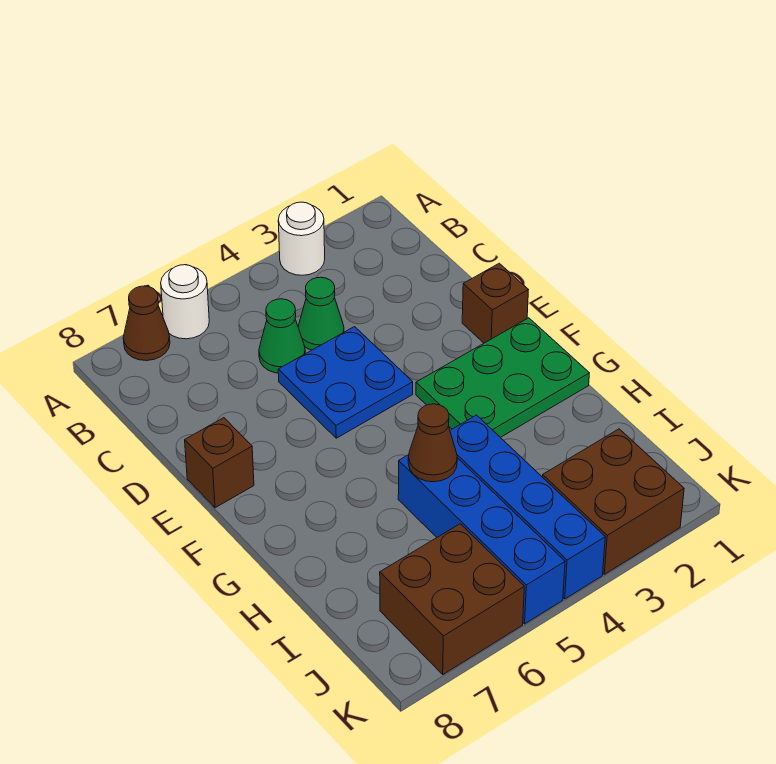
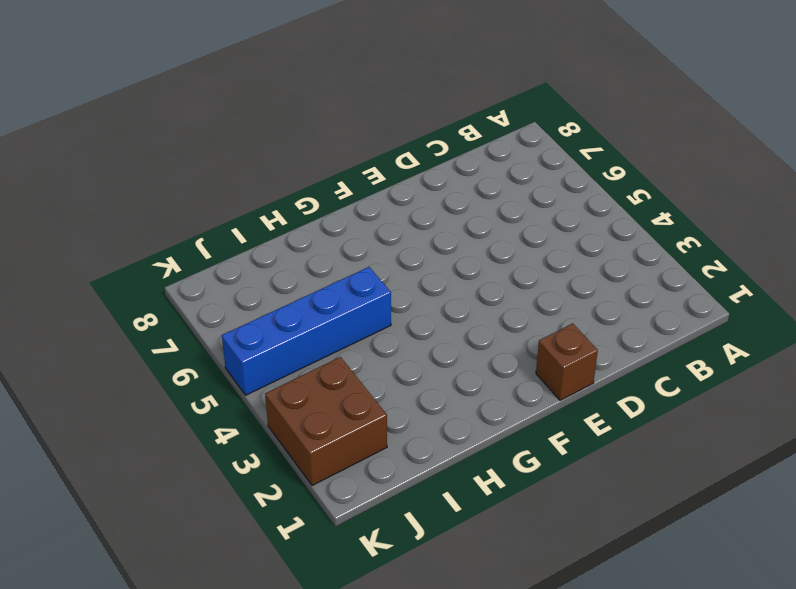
none -> white 1x1 round brick [278,202,325,275]
none -> white 1x1 round brick [161,265,209,339]
none -> brown 1x1 cone [123,286,170,361]

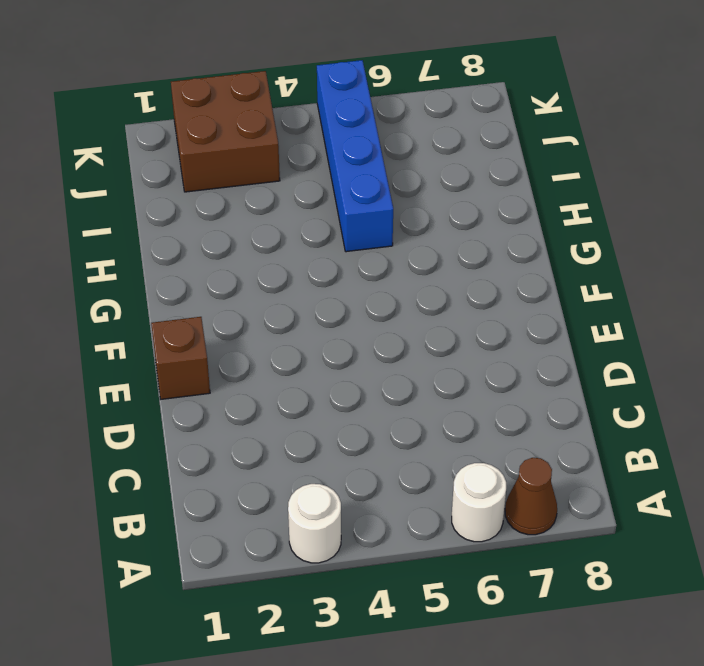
none -> green 1x1 cone [298,277,344,350]
none -> green 1x1 cone [259,299,305,373]
none -> blue 2x2 plate [278,327,413,438]

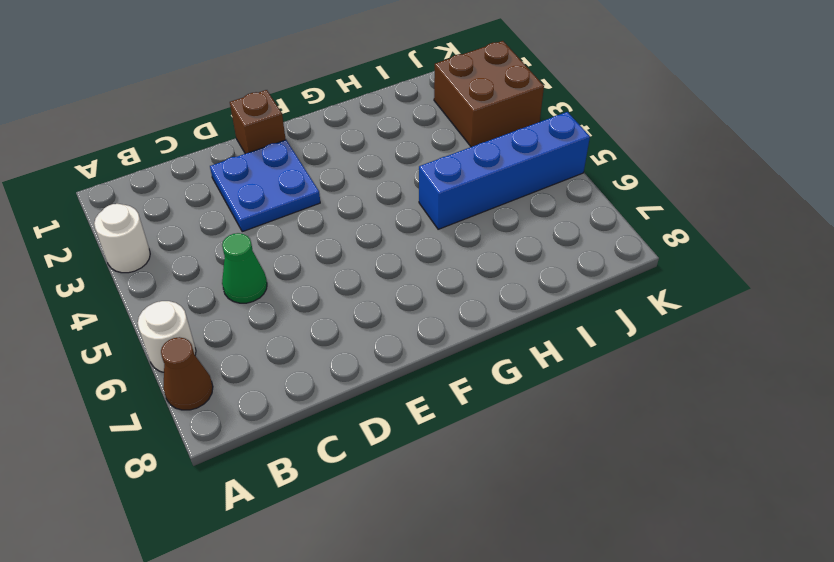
blue 2x2 plate [210,140,320,232] -> blue 2x2 plate moved to [278,327,413,438]
none -> green 1x1 cone [298,277,344,350]
none -> brown 1x1 brick [185,418,254,508]
none -> green 2x3 plate [416,318,589,438]

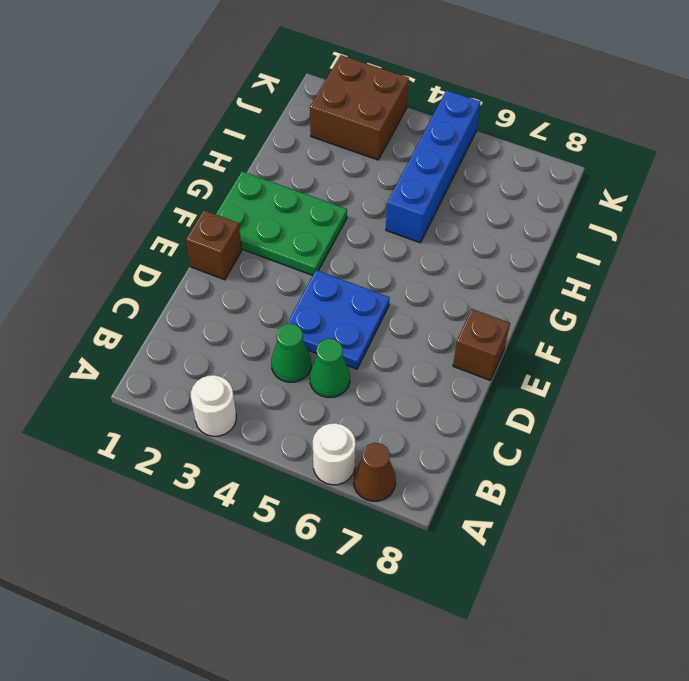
none -> blue 1x4 brick [450,415,605,599]
none -> brown 2x2 brick [380,524,524,674]
none -> brown 1x1 cone [408,404,457,482]

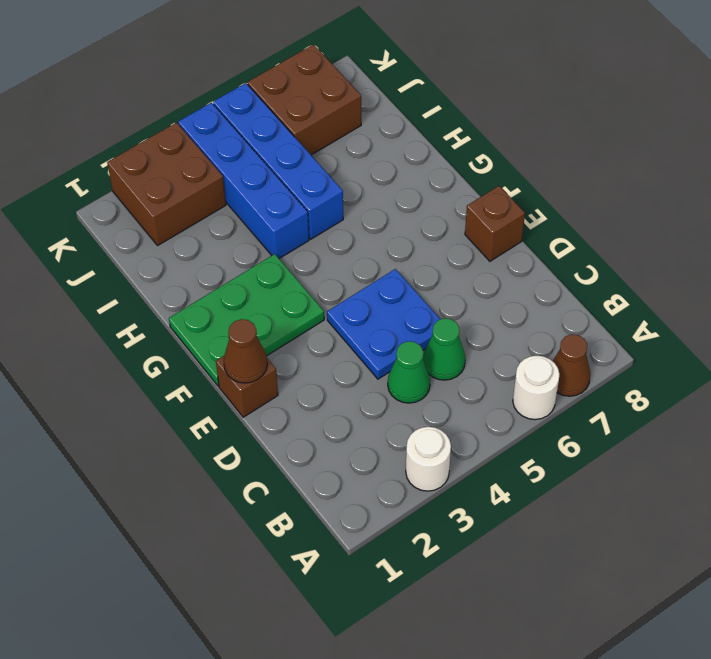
brown 1x1 cone [224,319,267,383] -> brown 1x1 cone moved to [408,404,457,482]

